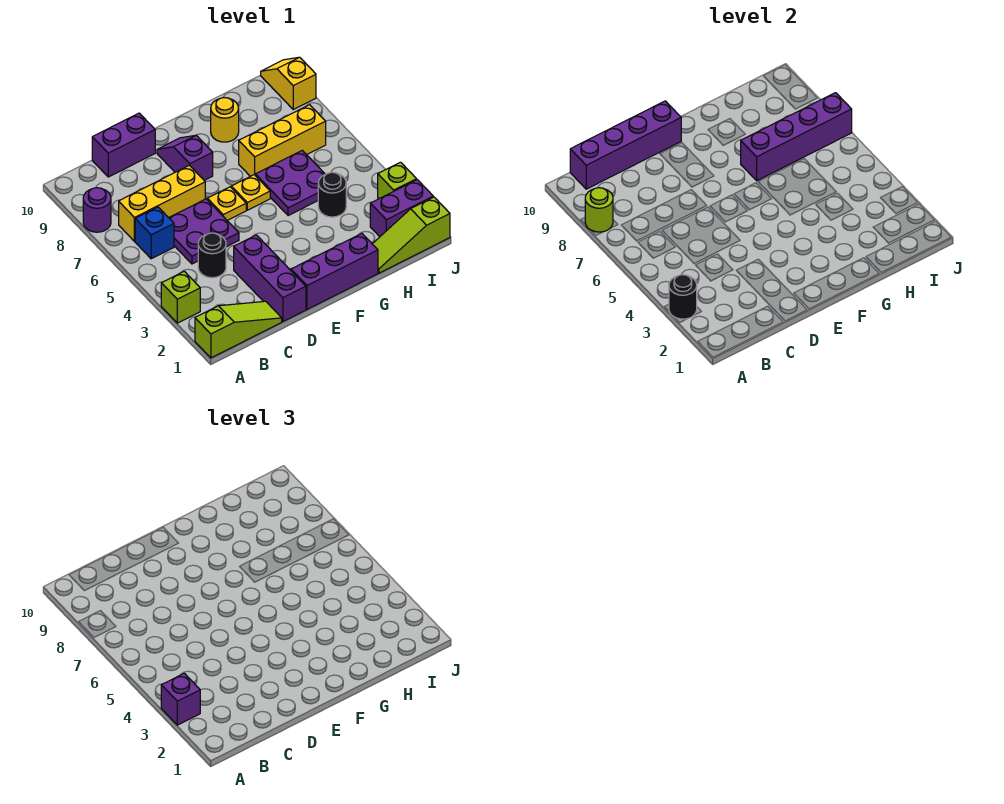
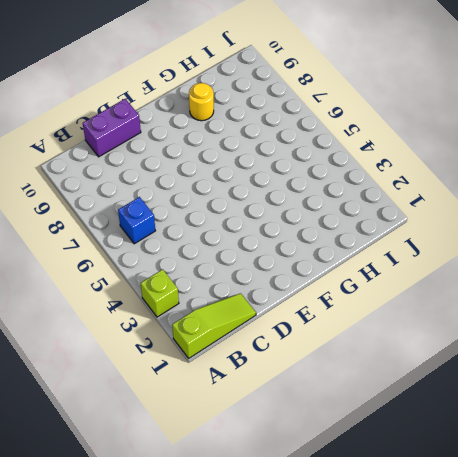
none -> purple 1x1 round brick [83,188,111,232]
none -> yellow 1x3 brick [119,165,205,241]
none -> black 1x1 round brick [198,233,226,278]

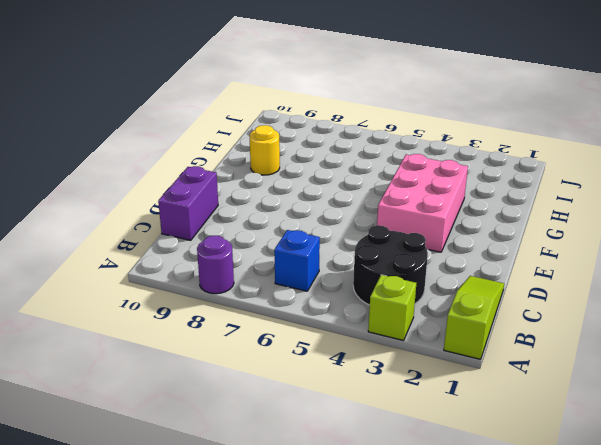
black 2x2 round brick [353,225,428,305] -> black 1x1 round brick [198,233,226,278]
pink 2x3 brick [377,154,468,252] -> none
none -> yellow 1x3 brick [119,165,205,241]
none -> purple 2x2 plate [169,199,239,264]
none -> purple 1x3 brick [234,235,306,321]

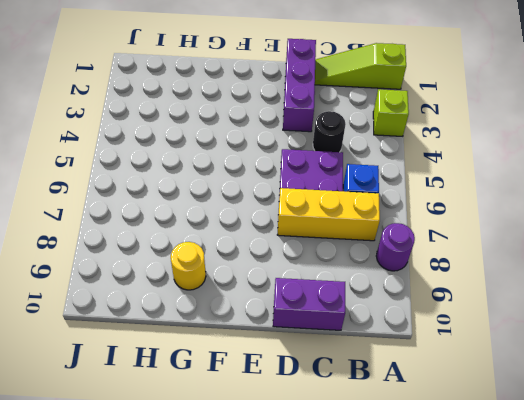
none -> purple 1x3 brick [291,234,378,309]
none -> yellow 1x1 plate [207,187,246,220]
none -> purple 1x2 slope [157,135,213,180]

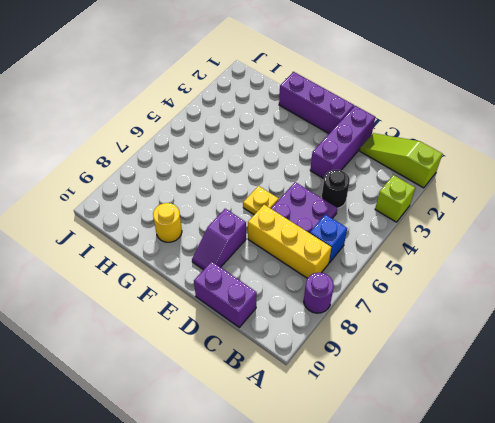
none -> yellow 1x1 plate [231,175,270,210]
none -> purple 2x2 plate [255,150,325,216]
none -> yellow 1x3 brick [239,105,326,176]

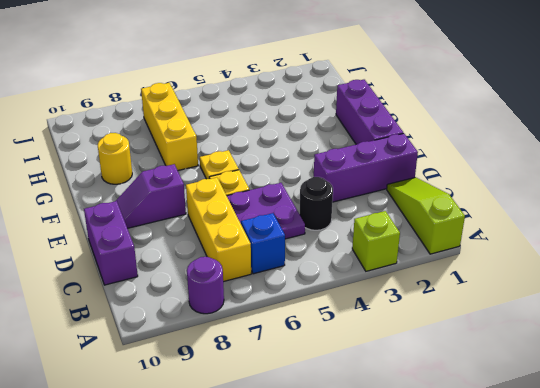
none -> purple 2x2 plate [255,150,325,216]
none -> lime 1x3 slope [373,197,450,273]
none -> black 1x1 round brick [318,172,346,217]

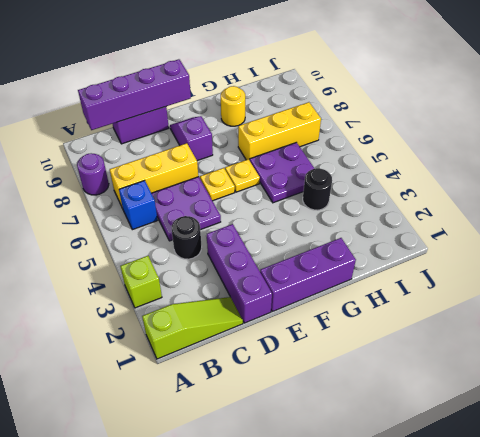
none -> lime 1x3 slope [373,197,450,273]
none -> purple 1x2 brick [370,180,433,237]
none -> lime 1x1 brick [378,162,417,199]

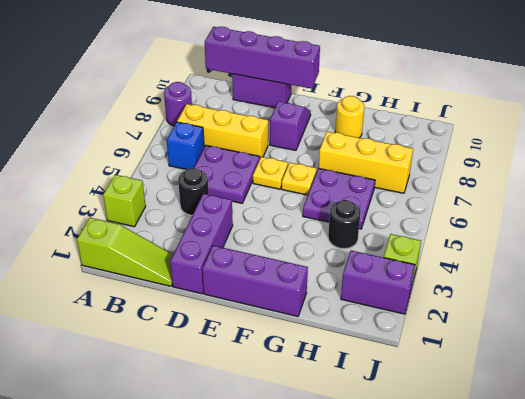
none -> lime 1x3 slope [373,197,450,273]
none -> yellow 1x2 slope [261,57,316,109]
none -> black 1x1 round brick [669,275,697,319]

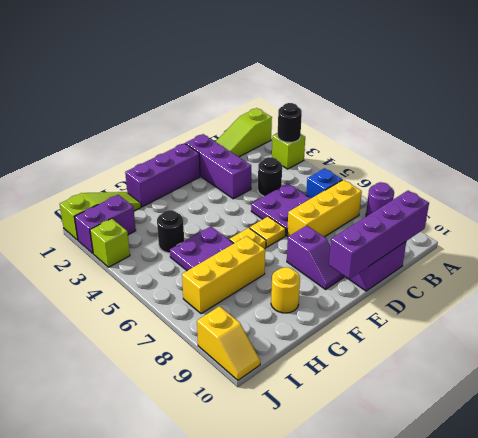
none -> lime 1x1 round brick [585,188,613,232]
none -> purple 1x4 brick [741,93,852,181]
none -> purple 1x1 brick [161,673,200,725]

